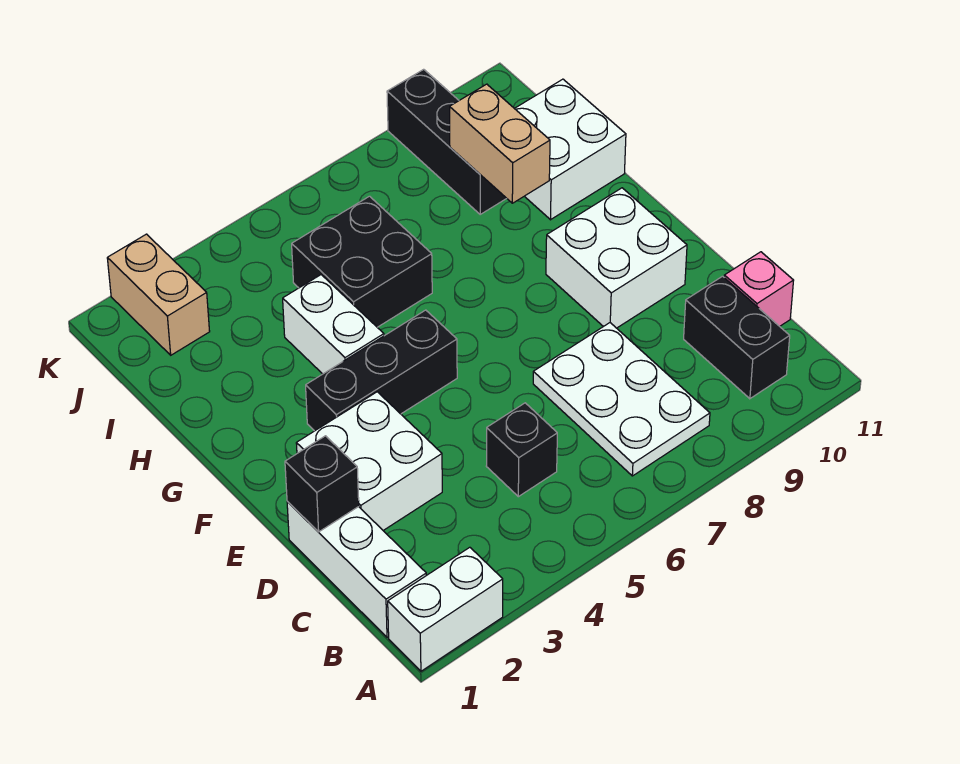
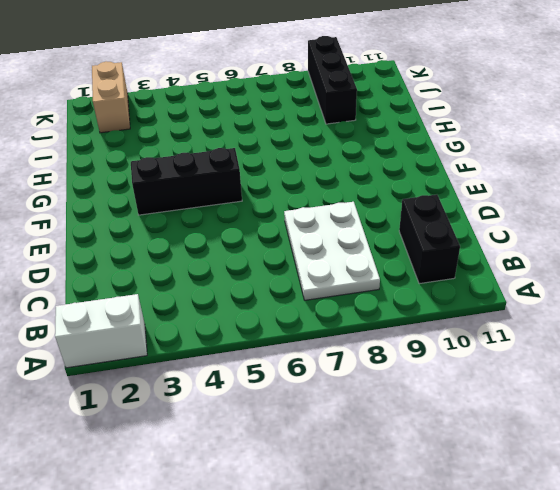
none -> white 1x3 brick [287,502,426,637]
none -> black 1x1 brick [486,403,557,497]
none -> pink 1x1 brick [724,252,794,326]

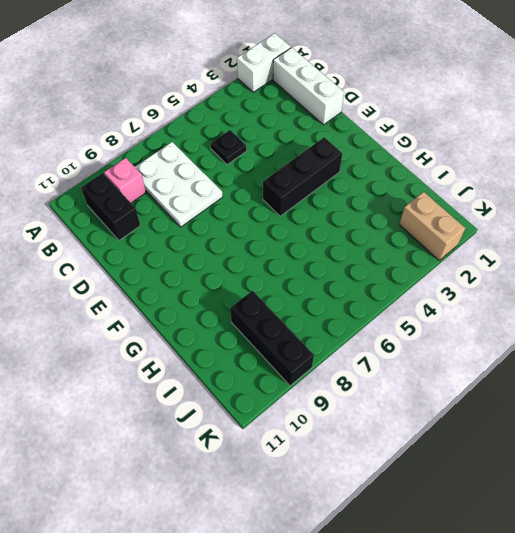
pink 1x1 brick [104,158,146,203] -> pink 1x1 brick moved to [724,252,794,326]
black 1x1 plate [211,130,247,164] -> black 1x1 brick [486,403,557,497]
none -> white 2x2 brick [296,392,442,530]
none -> white 2x2 brick [546,188,687,328]
none -> white 1x2 brick [283,275,384,374]

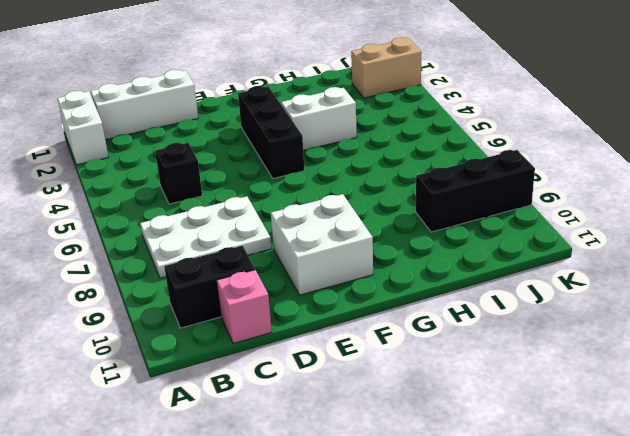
none -> white 2x2 brick [296,392,442,530]
none -> black 2x2 brick [292,196,432,327]
none -> white 2x2 brick [514,79,626,220]

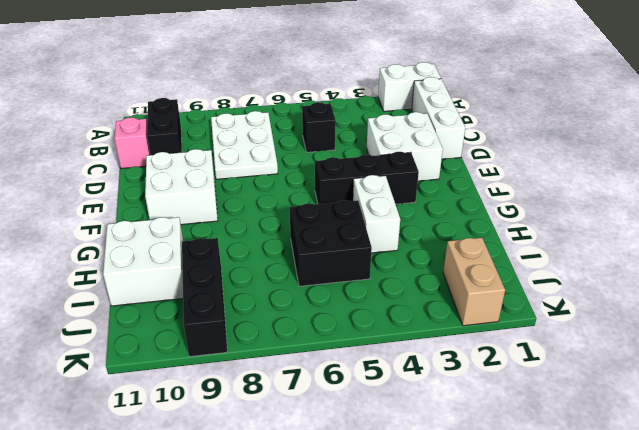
none -> black 1x1 brick [285,436,359,532]
none -> tan 1x2 brick [450,84,550,203]

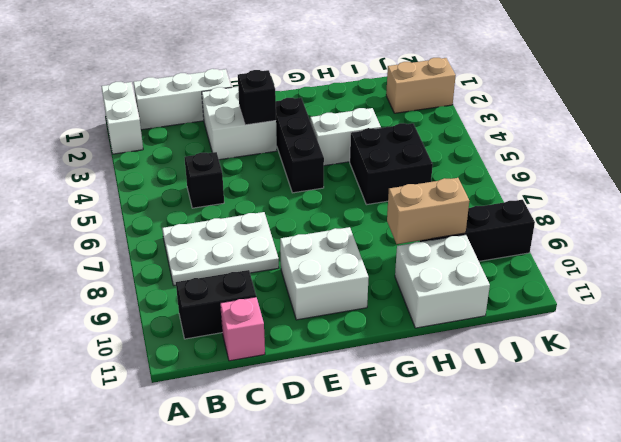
black 1x1 brick [238,70,276,125] -> black 1x1 brick moved to [285,436,359,532]

